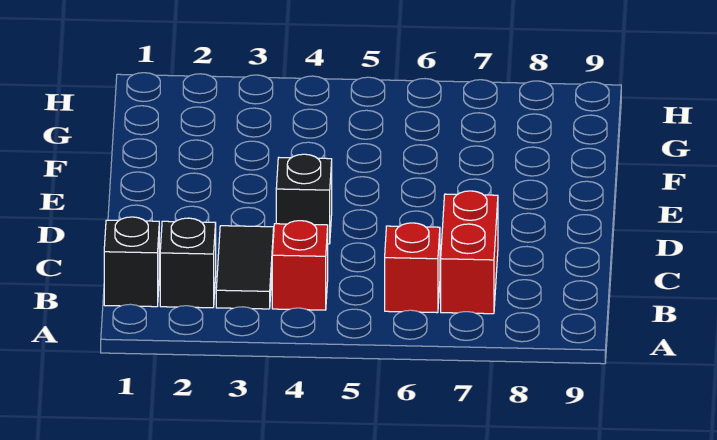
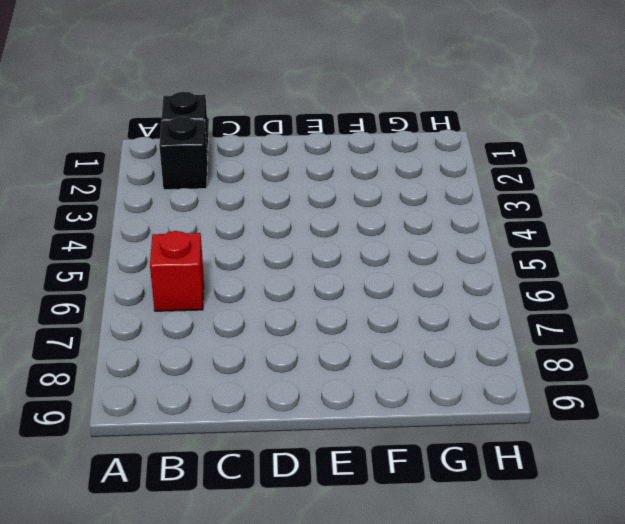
none -> black 1x2 tile [216,226,274,309]
none -> red 1x1 brick [272,221,328,310]

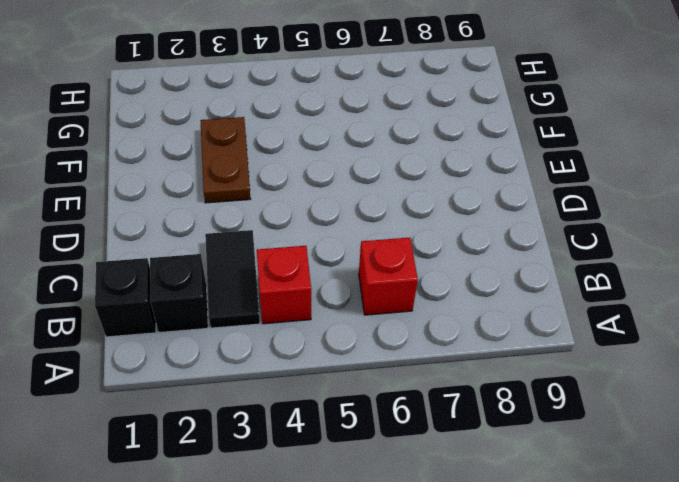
brown 1x2 plate [200,117,250,203] -> none
none -> red 1x2 brick [441,191,498,314]
none -> black 1x1 brick [276,154,332,244]

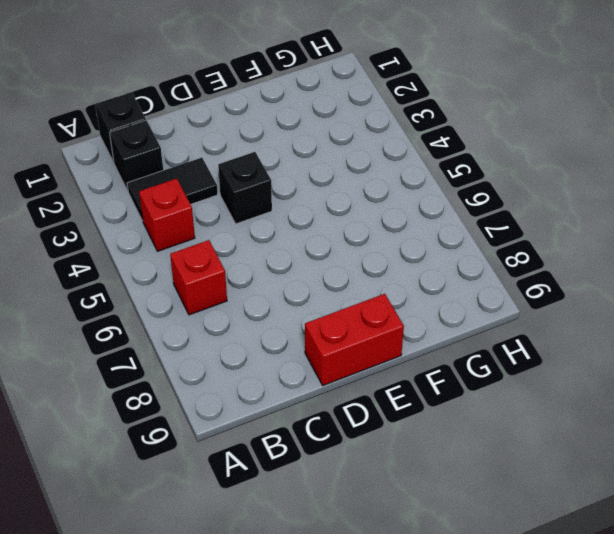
red 1x2 brick [305,294,404,385] -> red 1x2 brick moved to [441,191,498,314]

